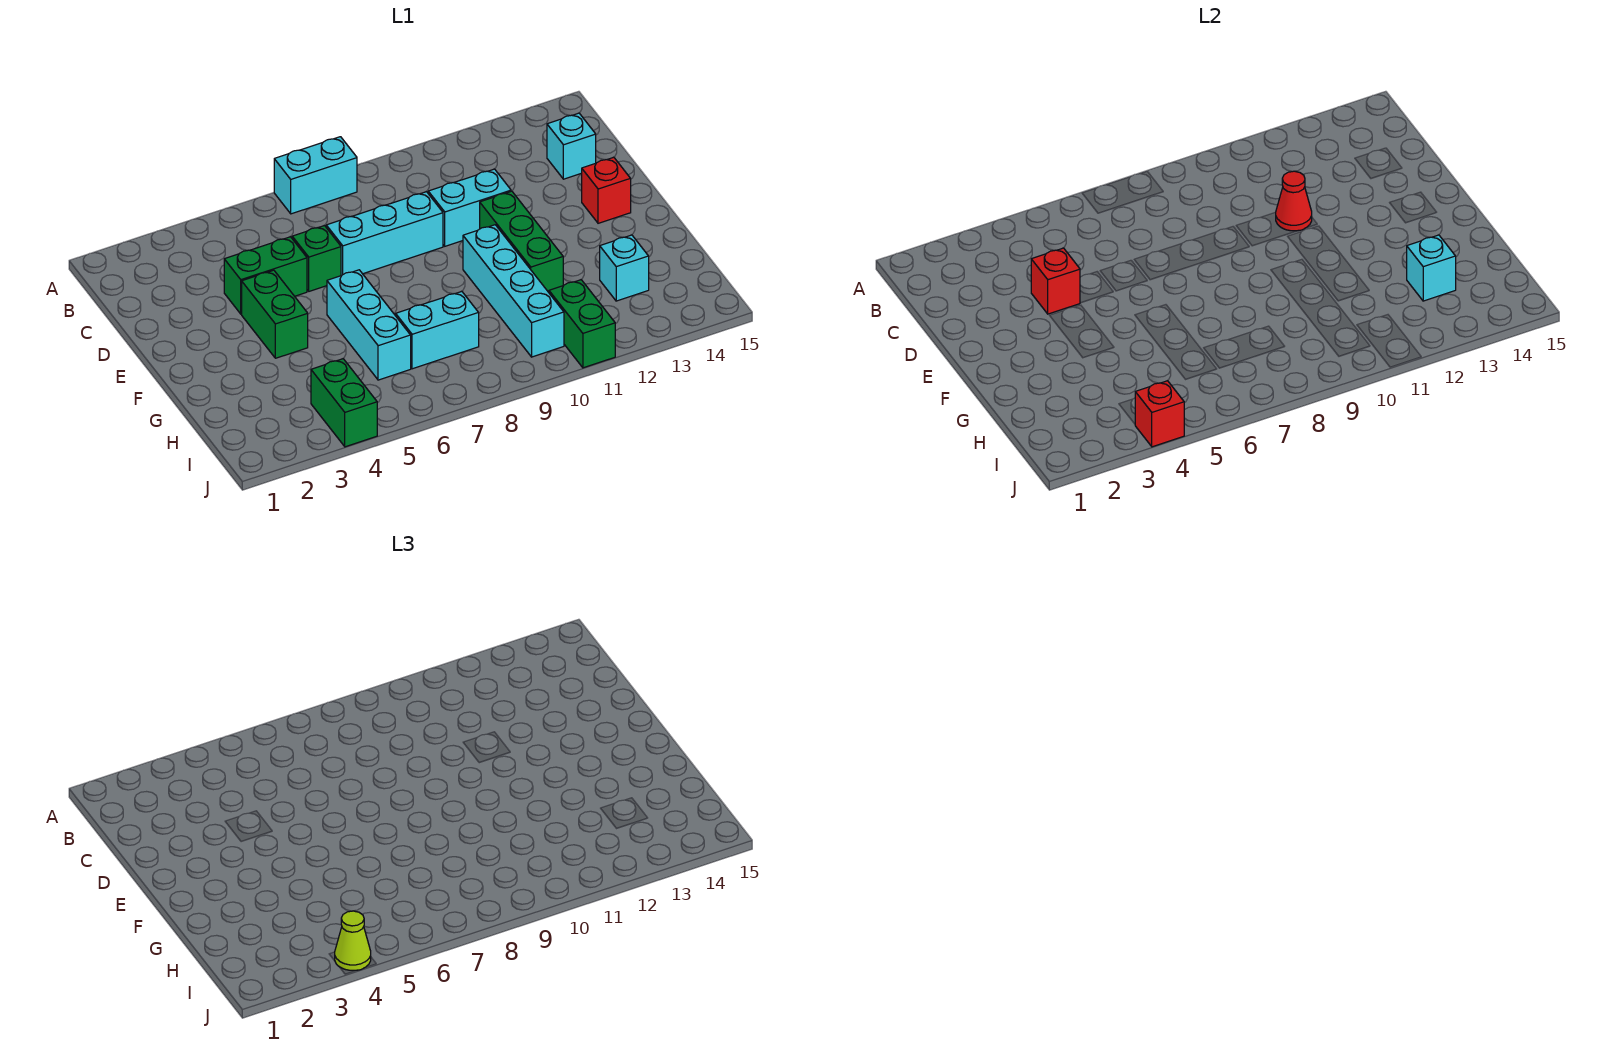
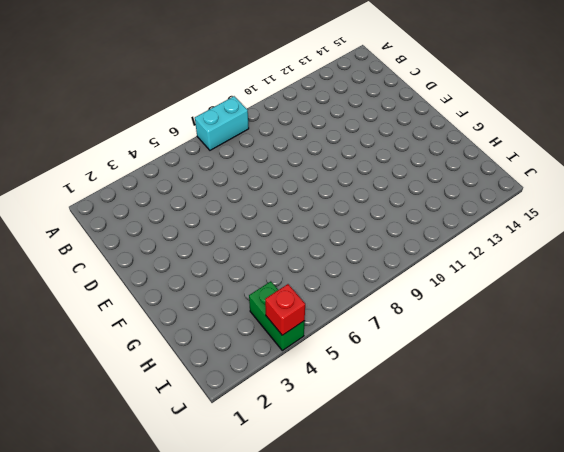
none -> cyan 1x1 brick [547,113,596,179]
none -> green 1x2 brick [224,237,307,314]
none -> green 1x1 brick [292,226,341,291]

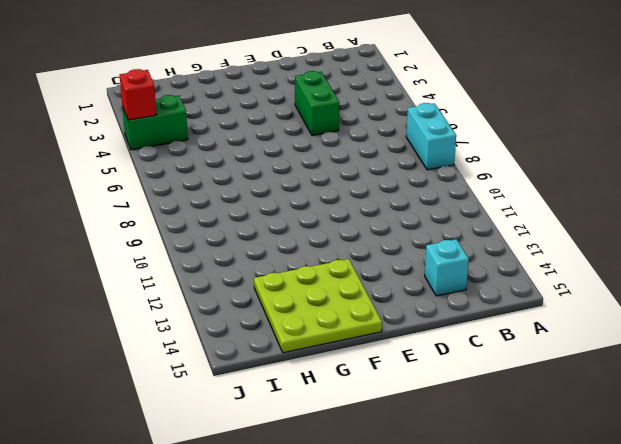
lime 3x3 plate [254,259,382,353] -> cyan 1x1 brick [600,235,649,301]
none -> green 1x1 brick [292,226,341,291]
none -> cyan 1x3 brick [326,192,443,276]
none -> cyan 1x2 brick [428,169,511,246]

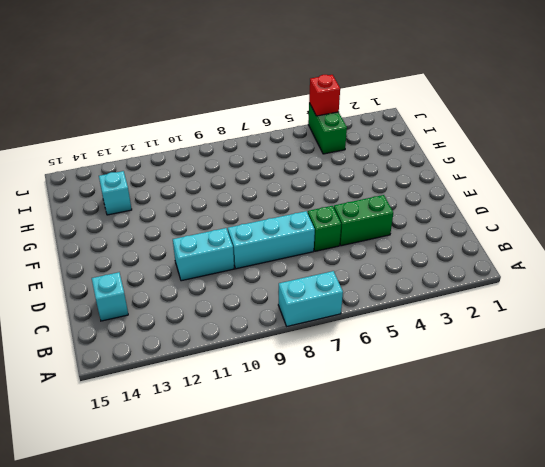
none -> green 1x2 brick [242,270,308,358]
none -> green 1x3 brick [480,191,563,292]
none -> red 1x1 brick [582,157,631,223]

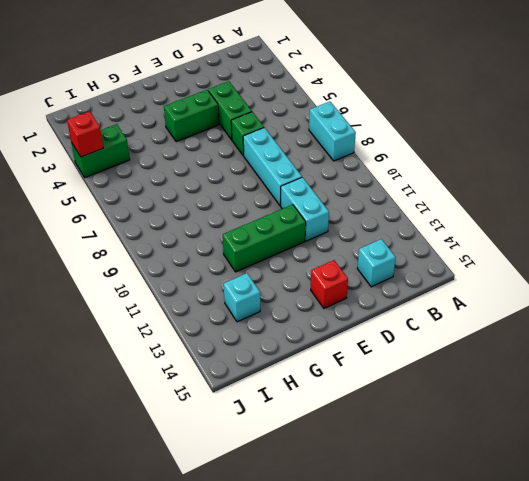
none -> cyan 1x3 brick [327,270,411,380]
none -> cyan 1x4 brick [463,225,564,357]
none -> cyan 1x2 brick [396,292,479,369]

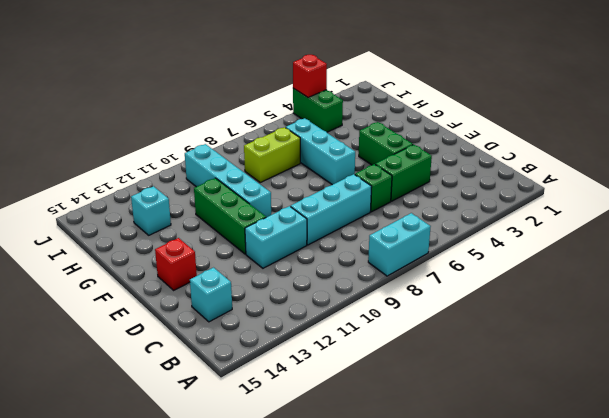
lime 1x2 brick [244,127,300,182] -> cyan 1x2 brick [396,292,479,369]
none -> green 1x2 brick [549,280,615,368]
none -> red 1x1 brick [1031,248,1080,314]
none -> red 1x1 cone [1276,171,1312,231]

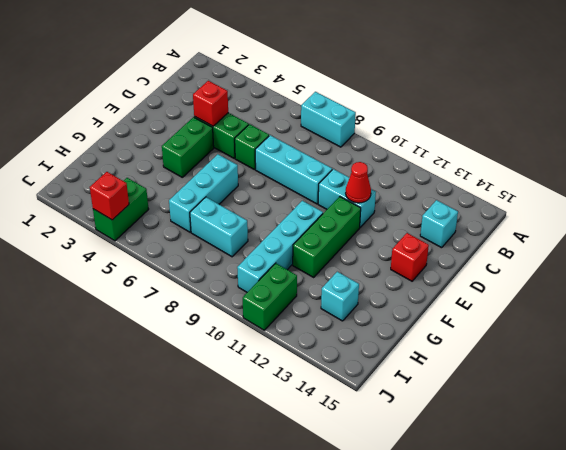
none -> cyan 1x1 brick [1407,235,1456,301]
none -> lime 1x1 cone [335,911,371,970]

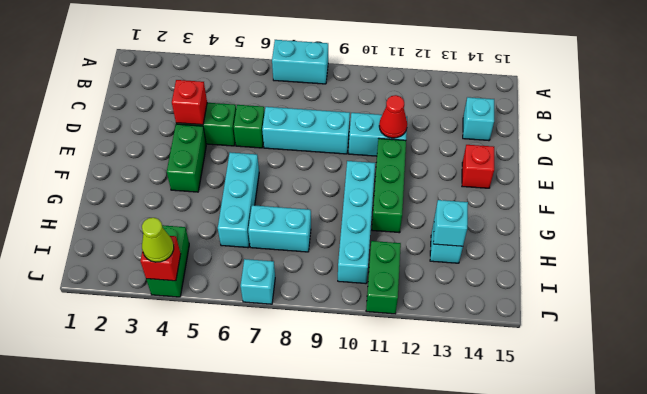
cyan 1x1 brick [241,259,275,304] -> none

